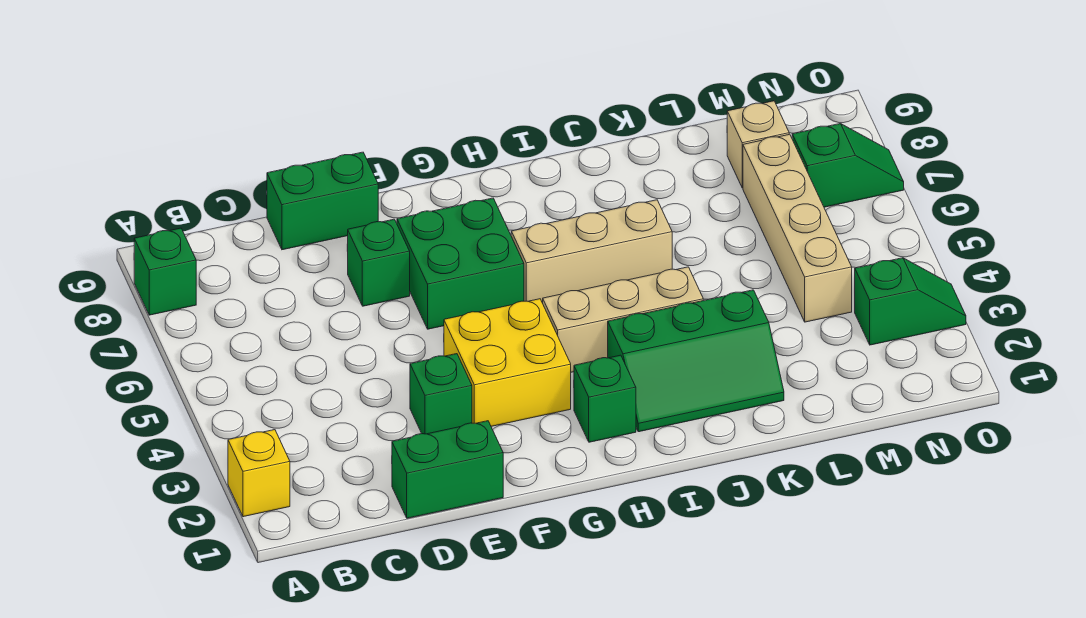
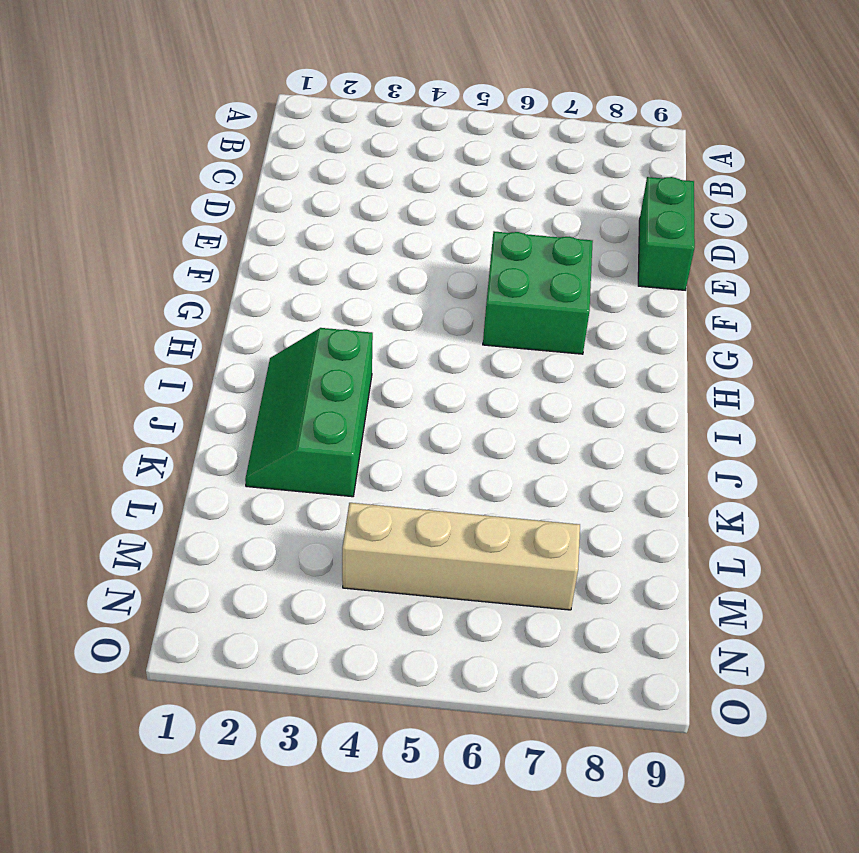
none -> yellow 1x1 brick [228,430,290,517]
none -> green 1x1 brick [134,228,196,315]
none -> green 1x2 brick [392,421,503,518]

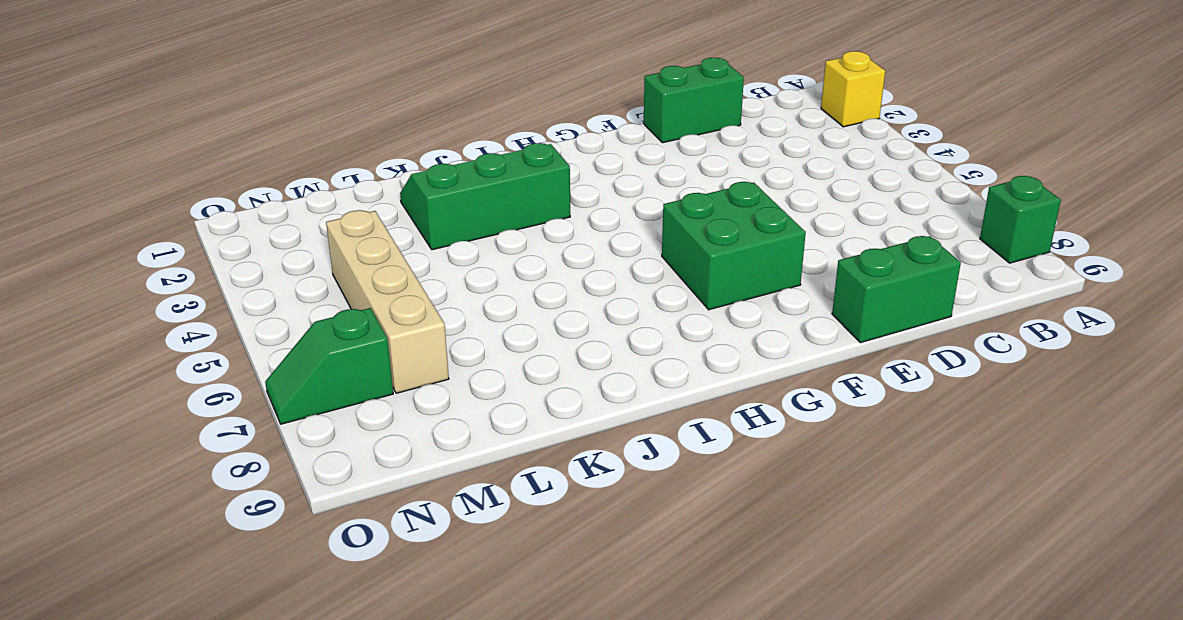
none -> green 1x1 brick [410,354,472,434]
none -> green 1x1 brick [348,219,410,306]
none -> yellow 2x2 brick [444,299,571,426]

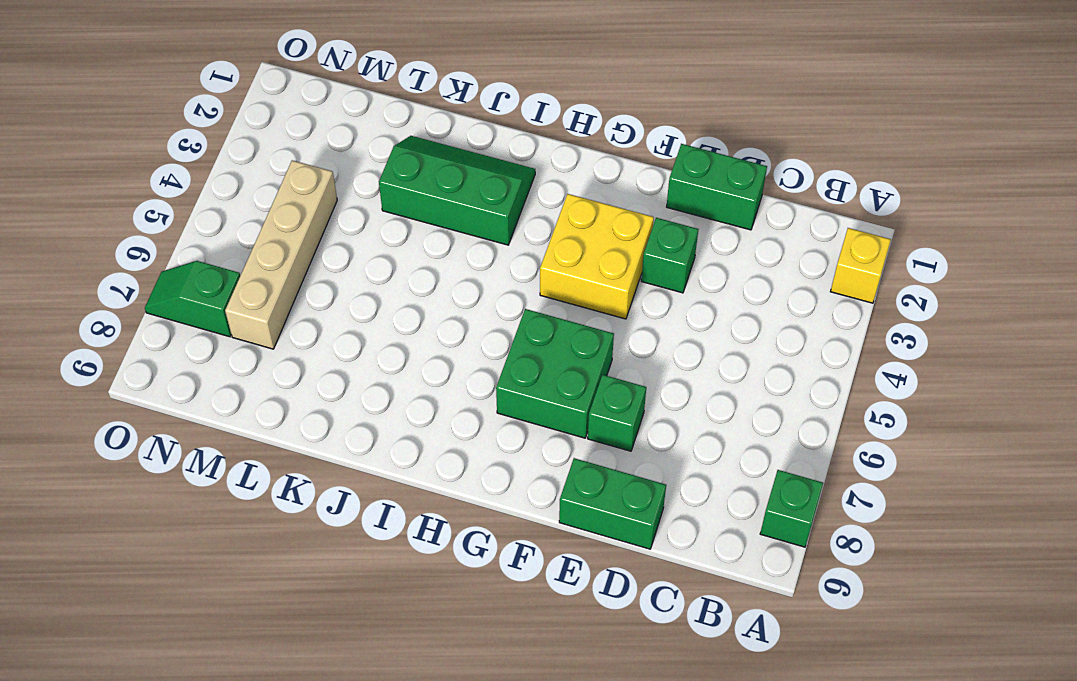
none -> green 1x1 brick [574,355,636,442]
none -> tan 1x3 brick [543,267,703,372]
none -> tan 1x3 brick [511,200,672,303]

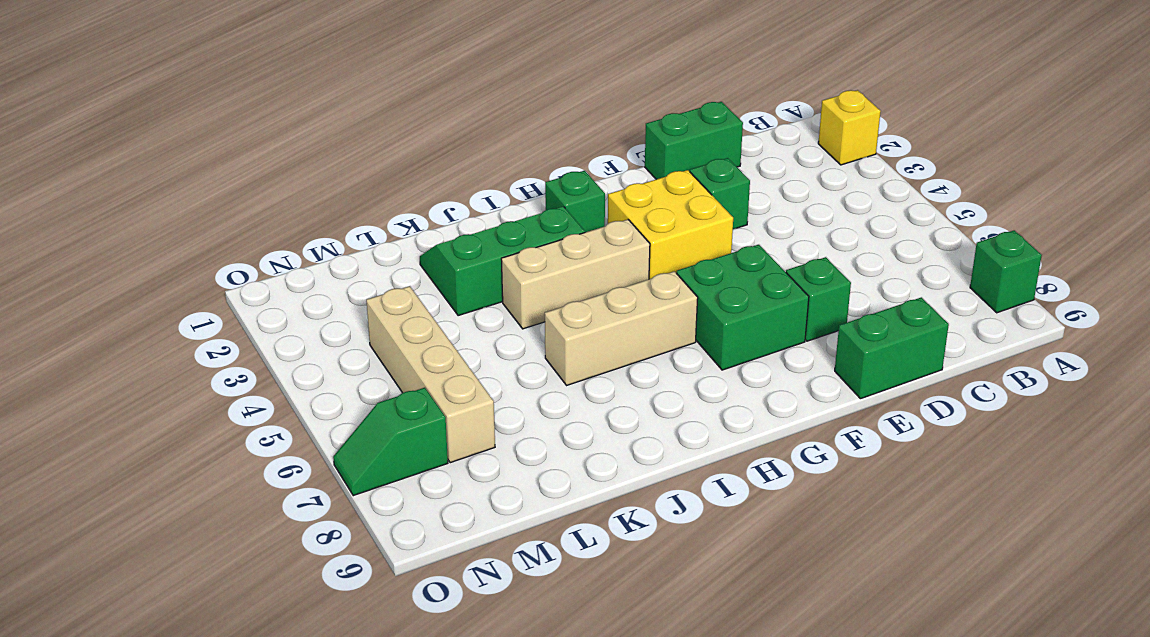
none -> tan 1x1 brick [727,101,789,188]
none -> green 1x2 slope [855,258,966,345]

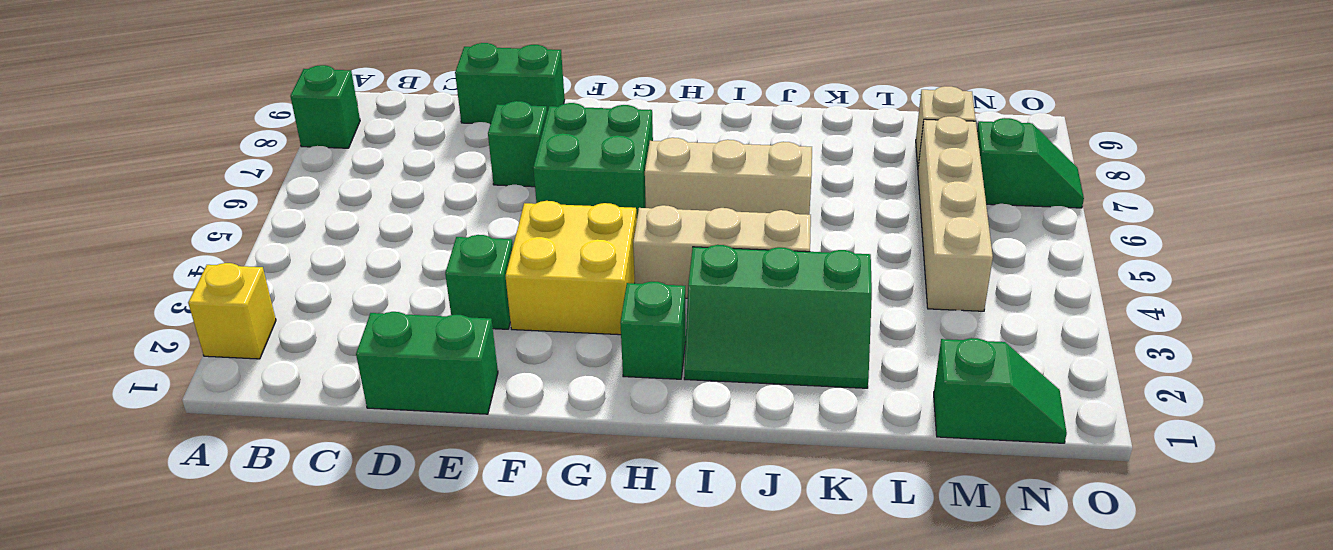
green 1x2 slope [934,338,1067,443] -> green 1x2 slope moved to [855,258,966,345]

